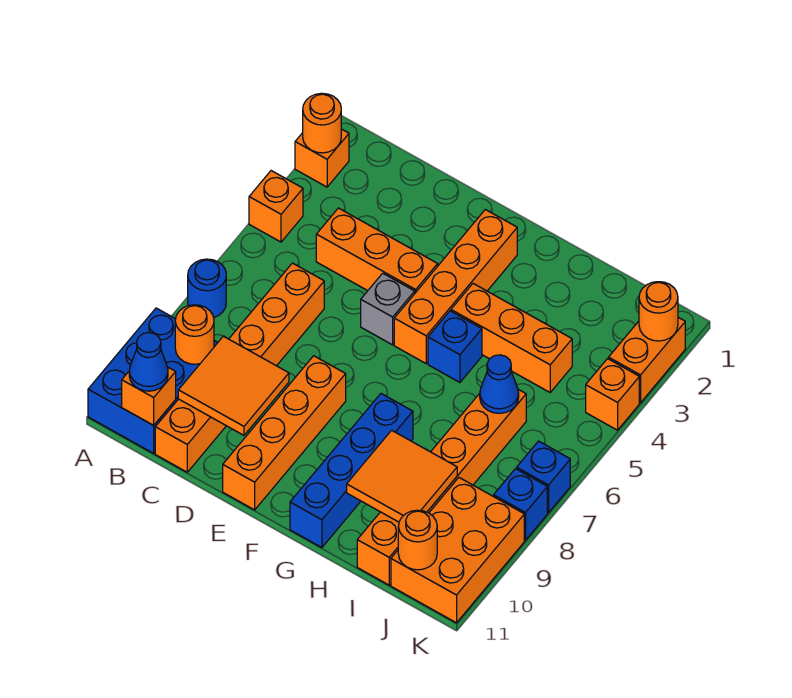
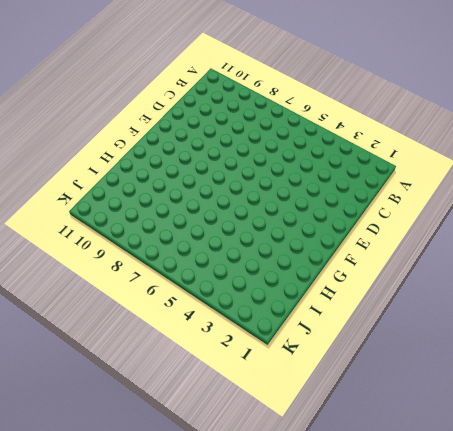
none -> orange 1x1 brick [295,129,349,187]
none -> orange 1x1 brick [249,171,303,242]
none -> blue 1x1 round brick [188,259,226,318]

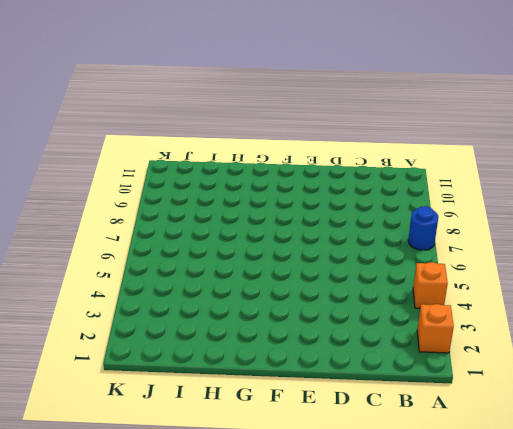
none -> blue 2x3 brick [88,308,218,453]
none -> orange 1x3 brick [316,208,438,293]
none -> orange 1x6 brick [155,263,324,472]

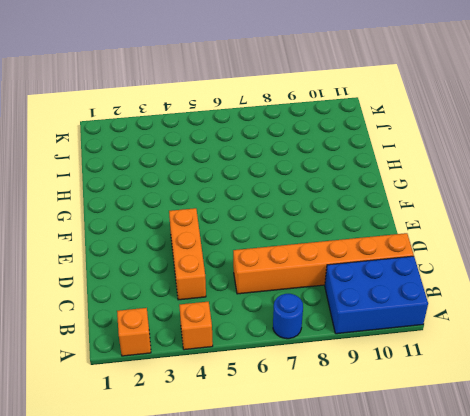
none -> grey 1x1 brick [361,273,415,345]
none -> orange 1x4 brick [223,356,346,510]
none -> orange 1x4 brick [394,210,517,363]

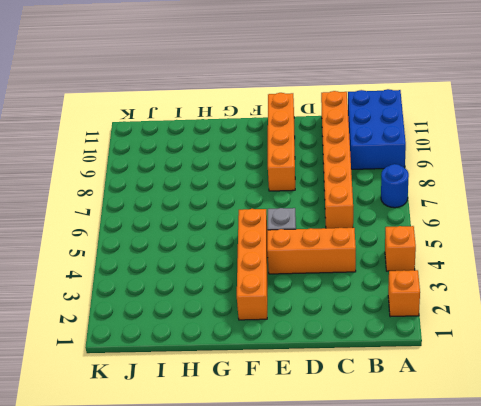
none -> orange 1x3 brick [451,284,572,392]
none -> blue 1x1 brick [428,311,482,382]
none -> blue 1x4 brick [290,394,413,547]

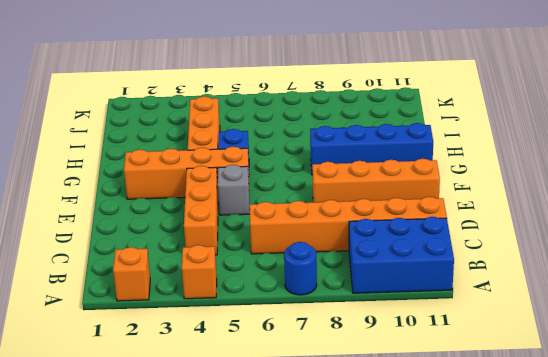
none -> orange 1x6 brick [357,389,526,585]
none -> orange 2x3 brick [391,478,524,623]
none -> orange 1x2 brick [609,317,685,403]

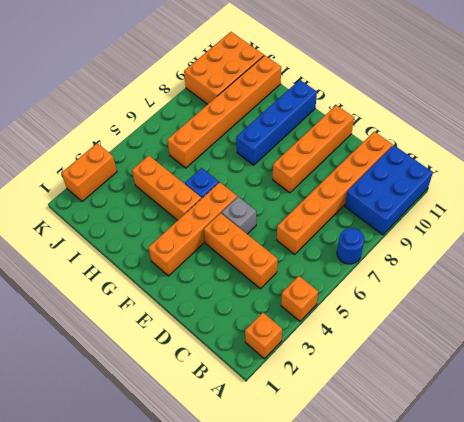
none -> orange 1x1 brick [586,359,639,430]
none -> blue 1x1 brick [517,441,570,513]
none -> blue 1x1 brick [494,469,547,540]

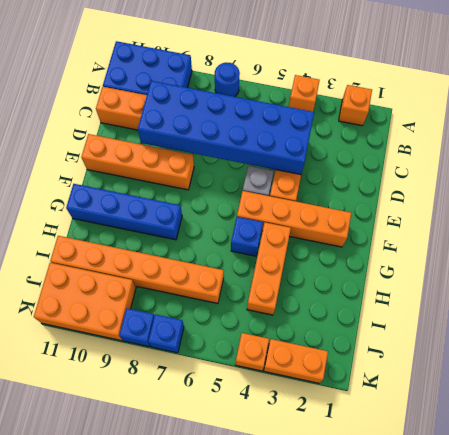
blue 2x6 brick [138,81,314,175] -> orange 2x2 tile [178,336,289,435]
none -> orange 1x1 round brick [303,93,341,153]
none -> orange 1x1 round brick [175,305,214,364]
none -> orange 1x1 brick [122,367,176,425]

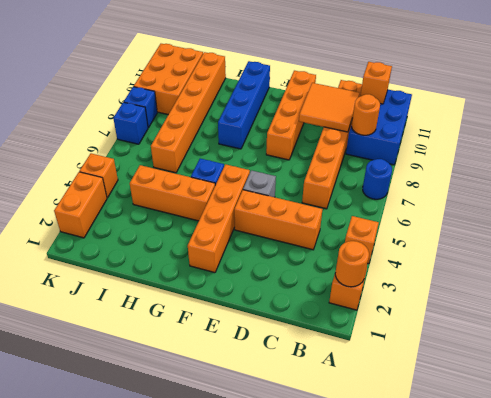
none -> orange 2x2 tile [347,430,457,522]
none -> blue 1x1 cone [480,355,519,413]
none -> orange 1x1 round brick [398,510,437,570]

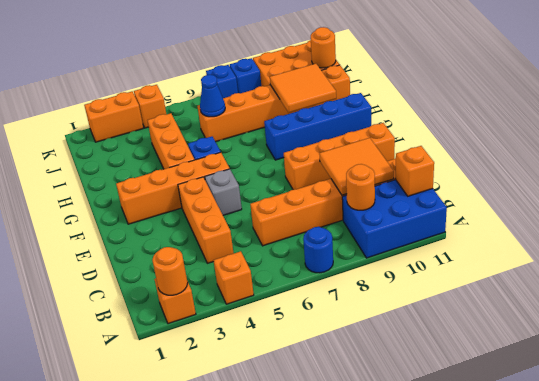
none -> orange 1x1 round brick [639,282,678,341]
none -> blue 1x1 cone [129,333,168,391]

